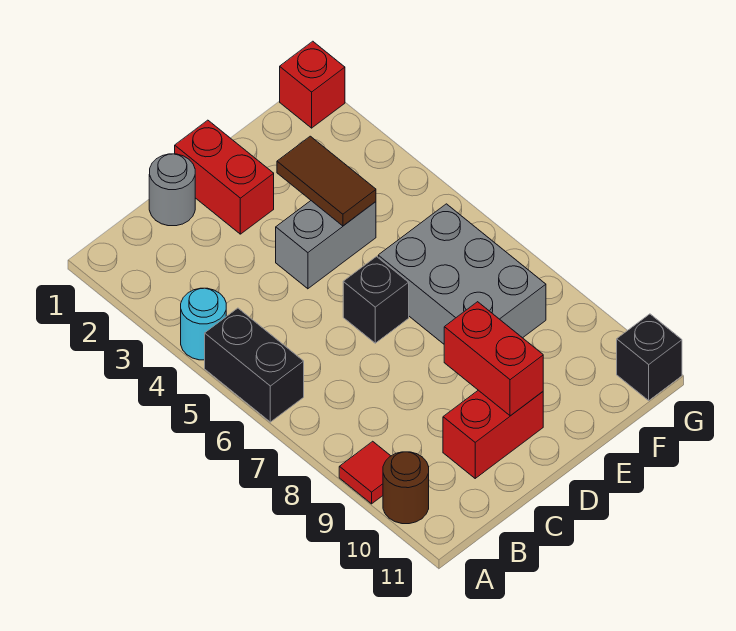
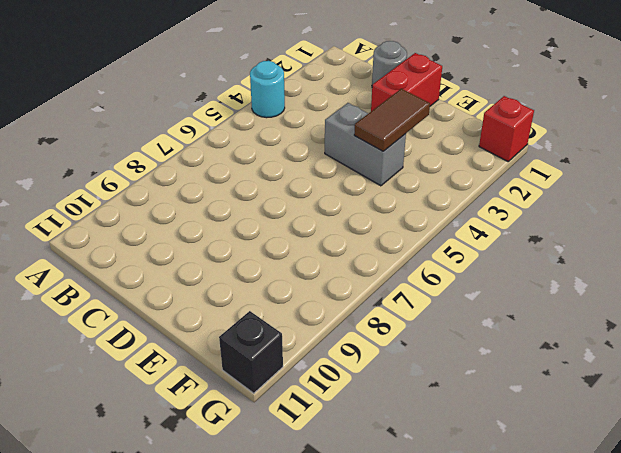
none -> black 1x2 brick [205,308,304,422]
none -> red 1x1 tile [339,441,390,504]
none -> brown 1x1 round brick [383,452,429,524]

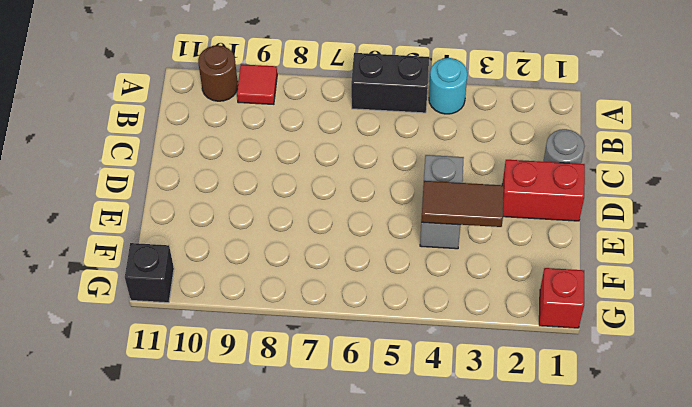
none -> red 1x2 brick [443,390,543,478]
none -> black 1x1 brick [343,257,409,343]
none -> grey 2x3 brick [378,204,546,344]

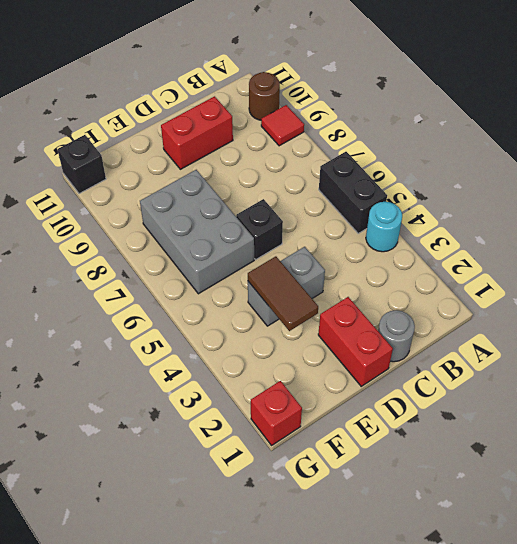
none -> red 1x2 brick [444,302,543,416]

